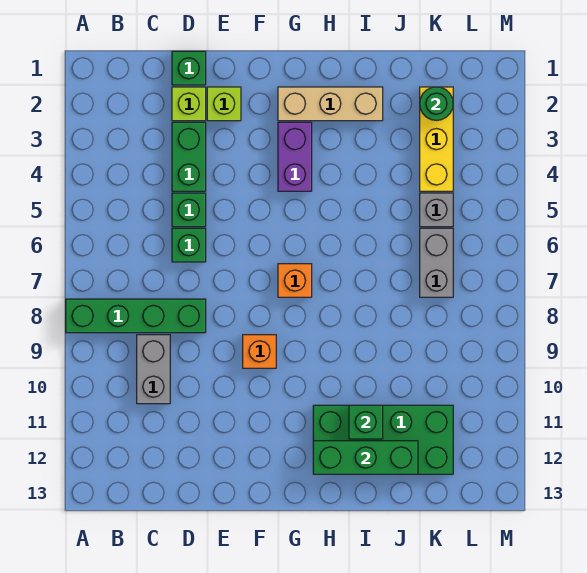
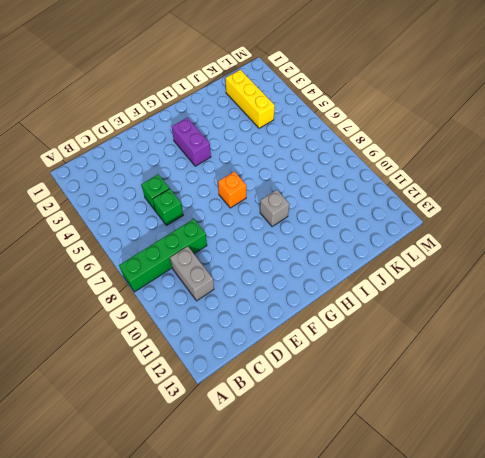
grey 1x1 brick [260,190,289,227] -> grey 1x1 brick moved to [420,193,453,227]
none -> green 1x1 brick [172,51,206,85]
none -> lime 1x1 brick [172,87,206,121]
none -> green 1x2 brick [172,122,206,191]

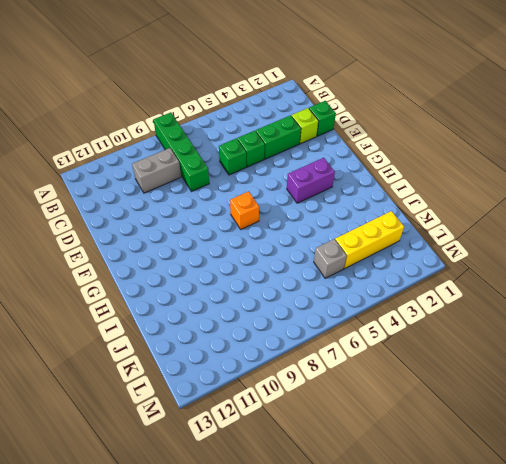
none -> lime 1x1 brick [207,87,241,121]
none -> orange 1x1 brick [243,335,276,368]
none -> tan 1x3 brick [278,87,383,121]

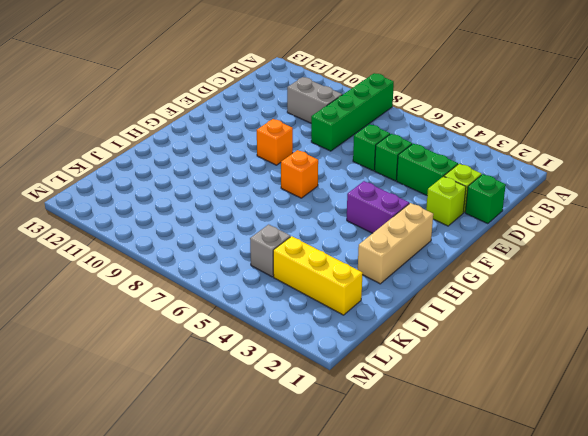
none -> green 2x4 brick [313,405,453,474]
none -> grey 1x2 brick [420,228,453,297]
none -> green 1x3 brick [313,441,418,474]

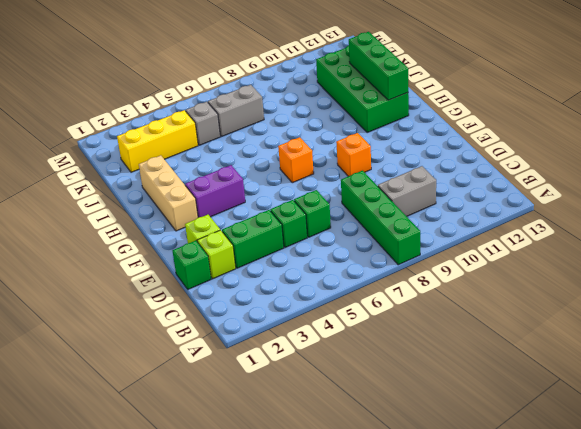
none -> green 1x1 brick [349,405,383,439]
none -> green 1x1 round brick [420,87,453,120]

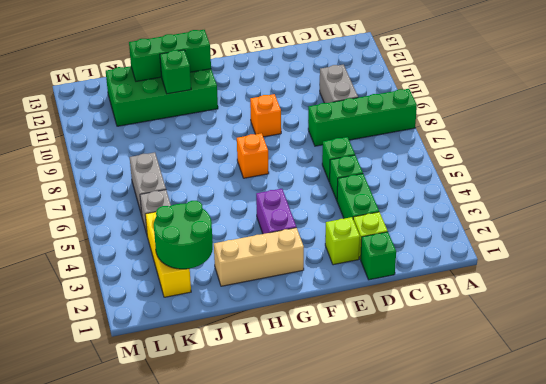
green 2x2 round brick [154,201,213,269] -> green 1x1 round brick [420,87,453,120]

